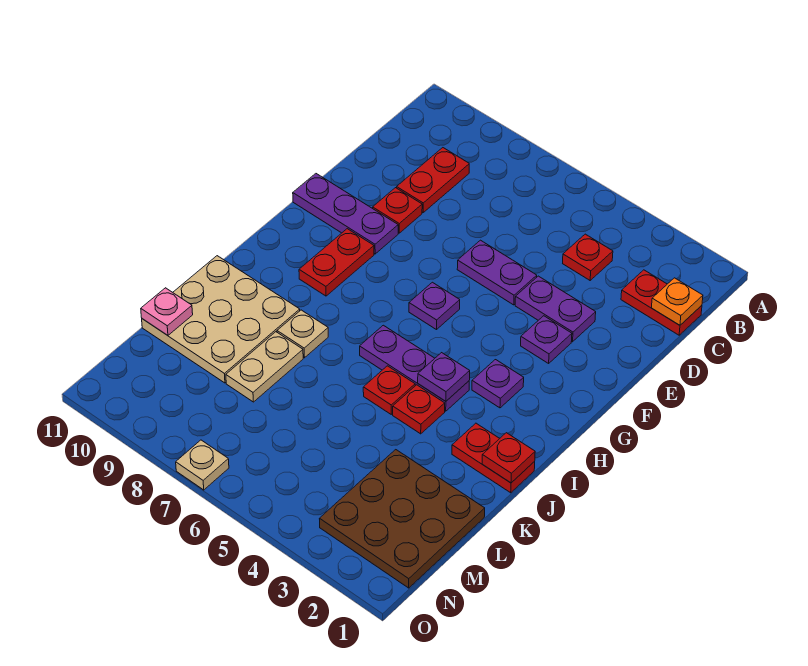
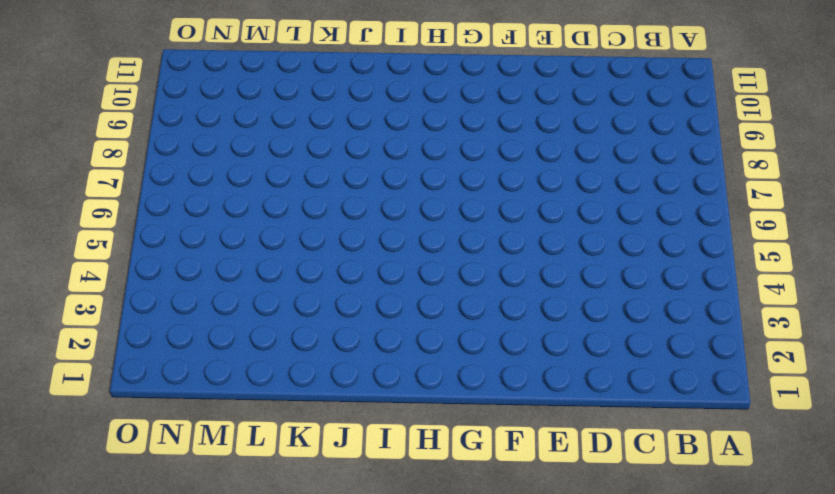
none -> red 1x2 plate [621,270,702,335]
none -> red 1x1 plate [563,234,613,280]
none -> red 1x2 plate [397,148,469,212]

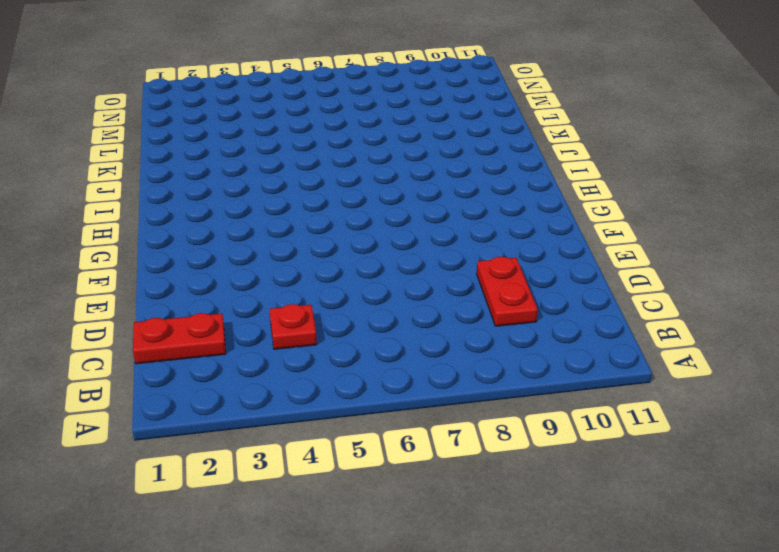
none -> purple 1x2 plate [515,276,596,342]
none -> purple 1x2 plate [457,240,537,305]
none -> red 1x1 plate [373,188,422,233]

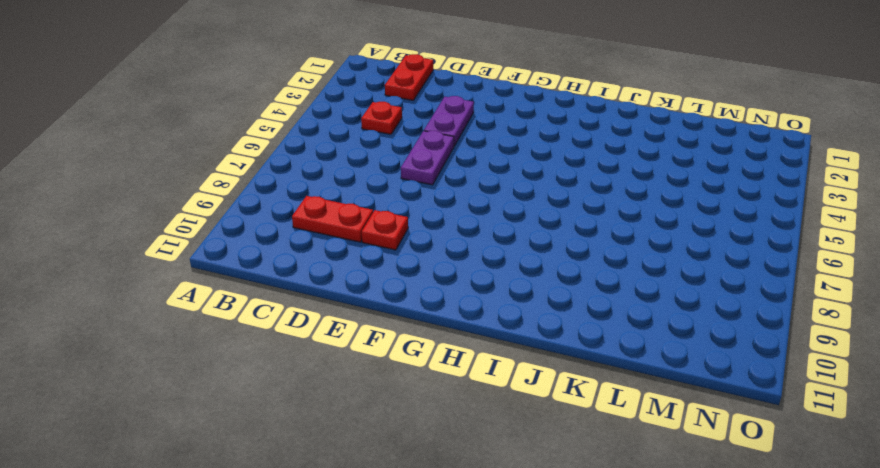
none -> purple 1x1 plate [521,316,572,363]
none -> purple 1x3 plate [293,174,398,254]
none -> purple 1x1 plate [409,282,460,330]

